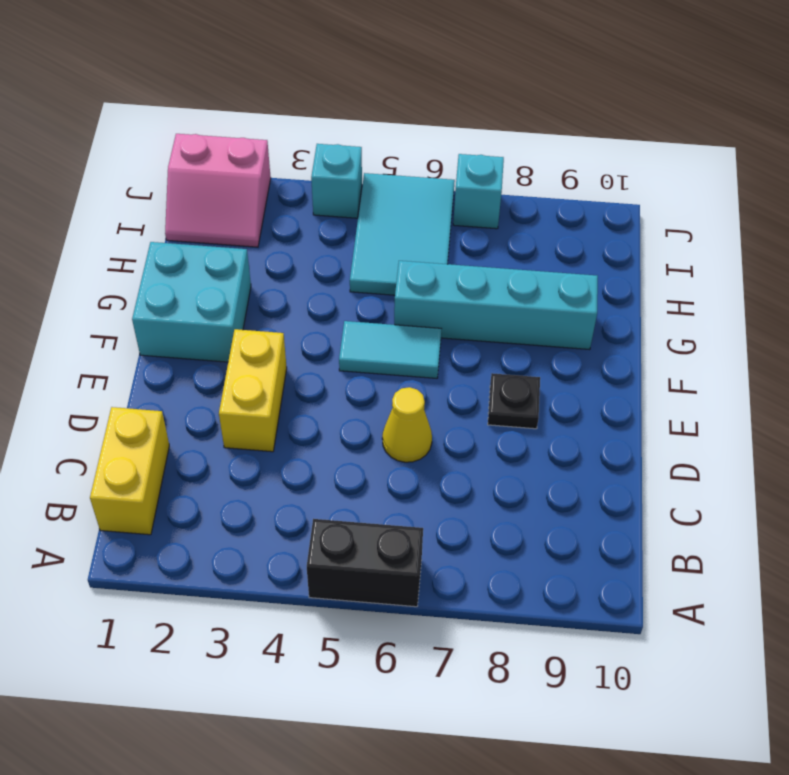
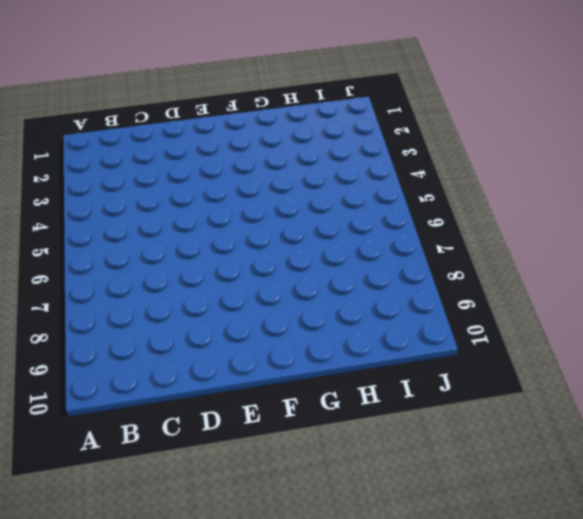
none -> black 1x2 brick [307,519,423,607]
none -> yellow 1x2 brick [90,407,169,535]
none -> yellow 1x2 brick [219,329,287,452]

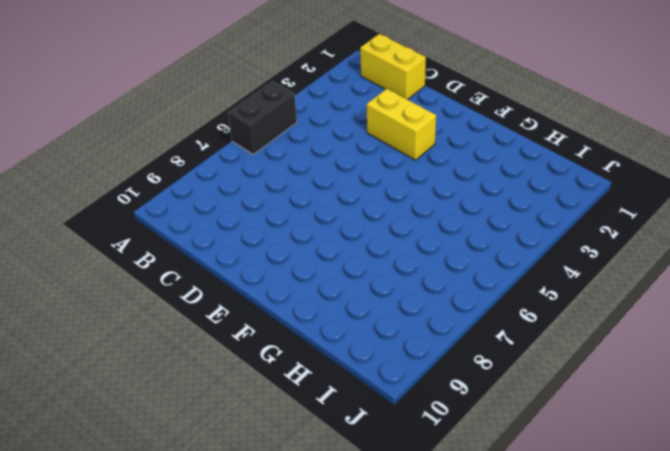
none -> yellow 1x1 cone [382,387,432,462]
none -> black 1x1 plate [488,373,540,429]
none -> cyan 2x2 brick [132,242,251,362]

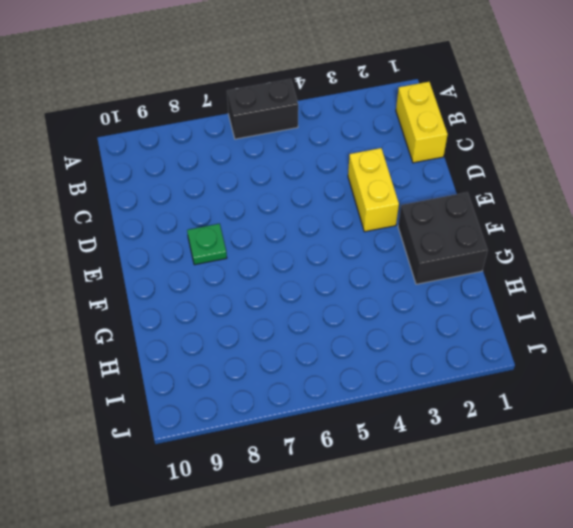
green 1x1 plate [187,224,227,265] -> black 1x1 plate [488,373,540,429]
black 2x2 brick [398,192,488,284] -> cyan 2x2 brick [132,242,251,362]
none -> yellow 1x1 cone [382,387,432,462]
none -> cyan 1x2 tile [339,321,441,378]
none -> cyan 1x4 brick [394,261,598,350]

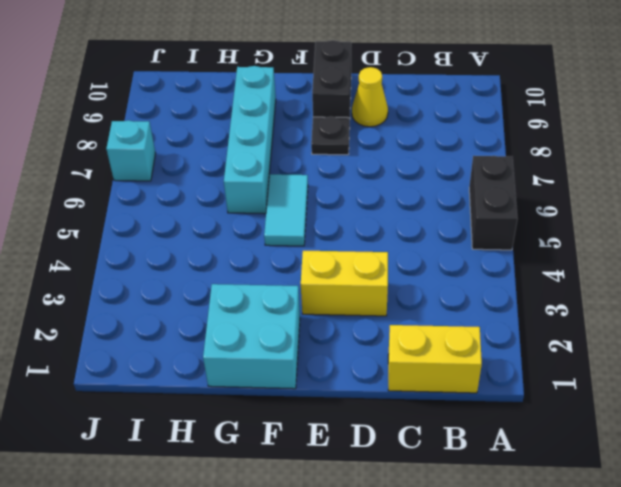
yellow 1x1 cone [352,67,388,127] -> yellow 1x1 cone moved to [382,387,432,462]
black 1x2 brick [312,40,351,118] -> none
none -> cyan 2x3 tile [350,173,455,295]
none -> pink 2x2 slope [165,134,271,247]
none -> cyan 1x1 brick [311,144,362,218]

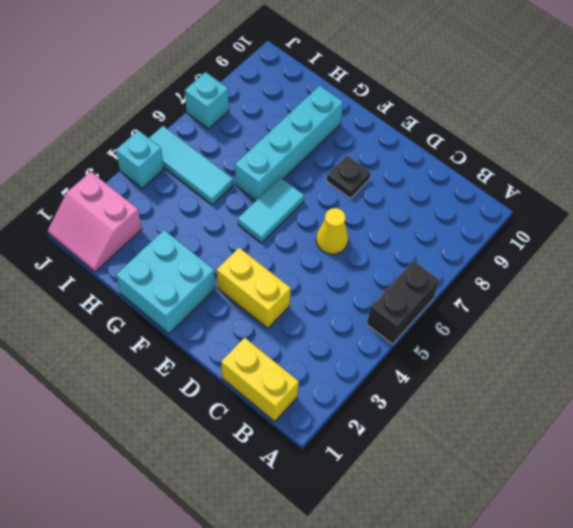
cyan 1x3 tile [149,126,233,205] -> cyan 2x3 tile [350,173,455,295]
pink 2x2 slope [48,172,142,272] -> pink 2x2 slope turned to [165,134,271,247]

